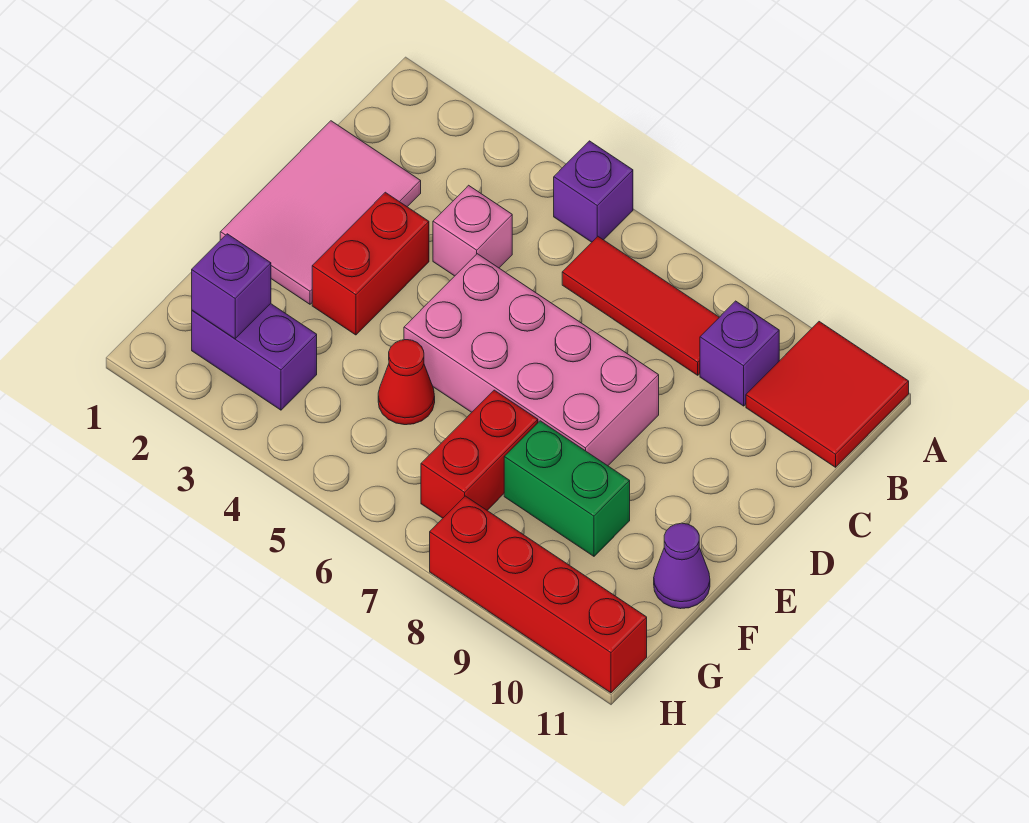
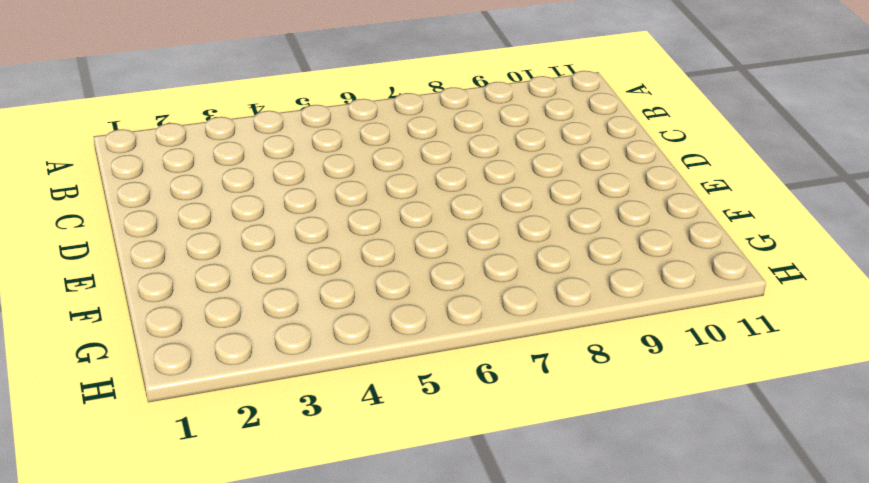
none -> purple 1x1 brick [554,141,633,242]
none -> red 2x2 tile [746,322,909,467]
none -> red 1x3 tile [562,237,719,375]

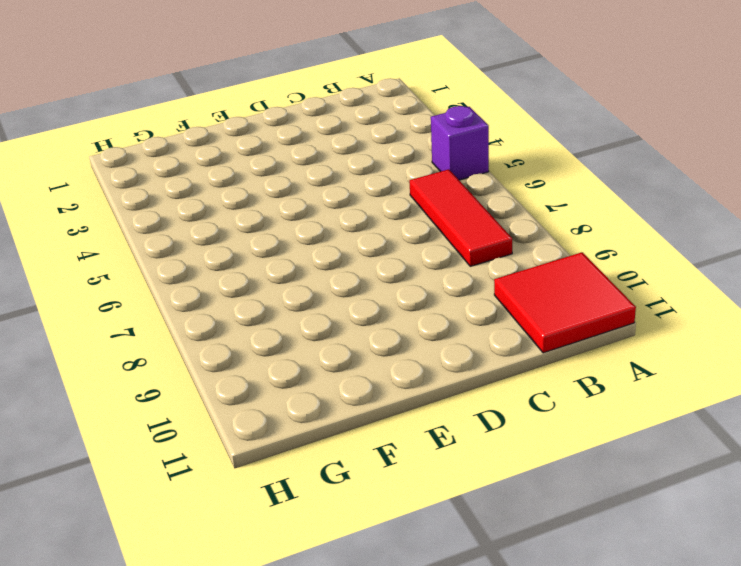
none -> purple 1x1 brick [700,301,779,406]
none -> pink 2x3 tile [220,121,421,304]
none -> pink 1x1 brick [433,185,512,276]

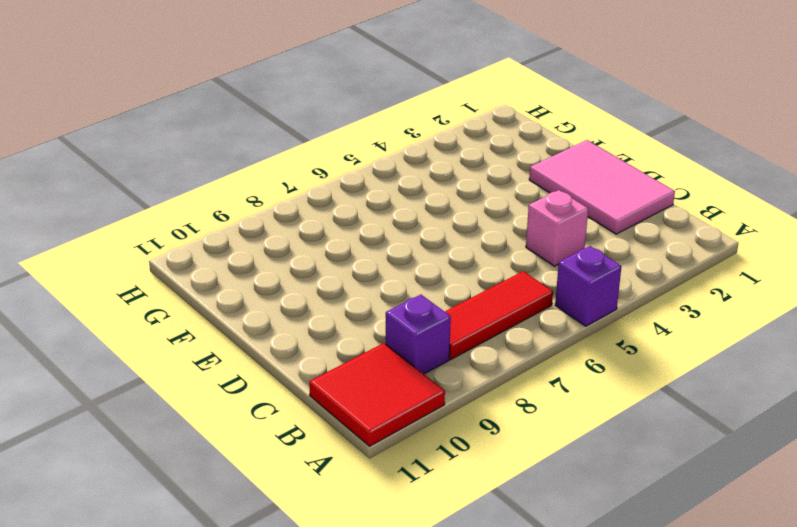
none -> red 1x2 brick [312,192,429,335]
none -> pink 2x4 brick [404,254,659,466]
none -> red 1x1 cone [378,340,435,425]

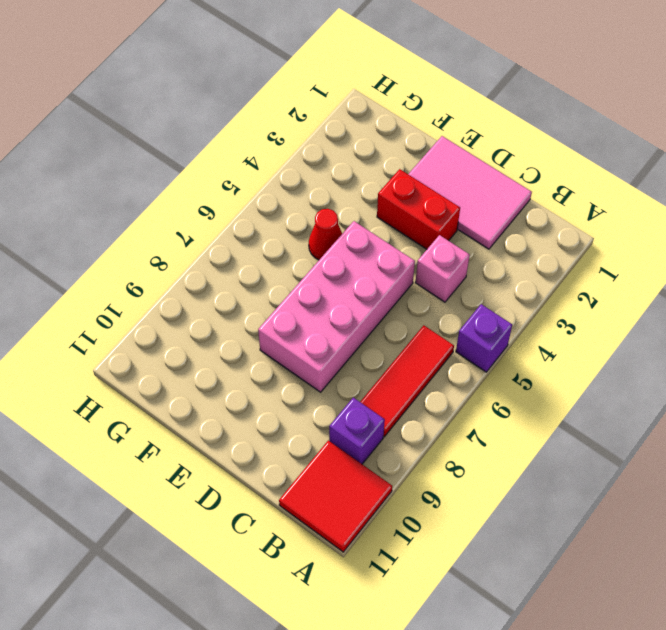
none -> red 1x2 brick [421,390,538,518]
none -> green 1x2 brick [504,421,630,556]
none -> purple 1x1 cone [654,523,710,609]

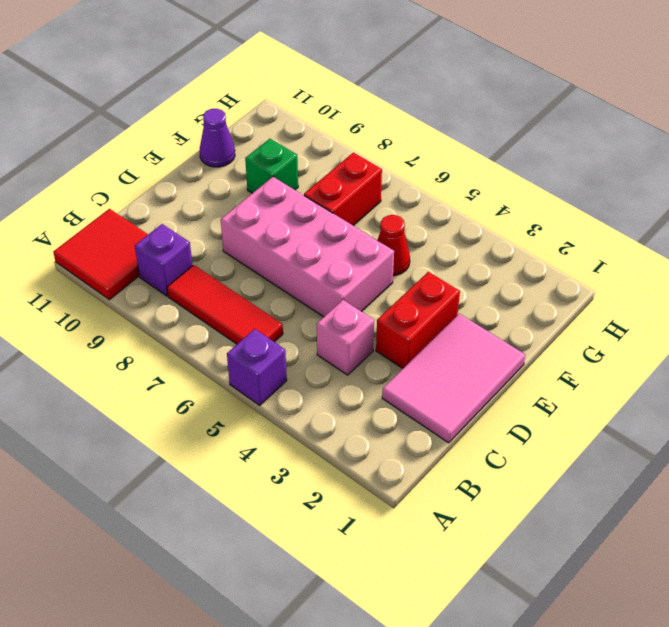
green 1x1 brick [245,139,298,193] -> green 1x2 brick [504,421,630,556]
none -> purple 1x2 brick [192,304,317,410]
none -> red 1x4 brick [430,496,647,693]
none -> purple 1x1 brick [192,234,271,339]

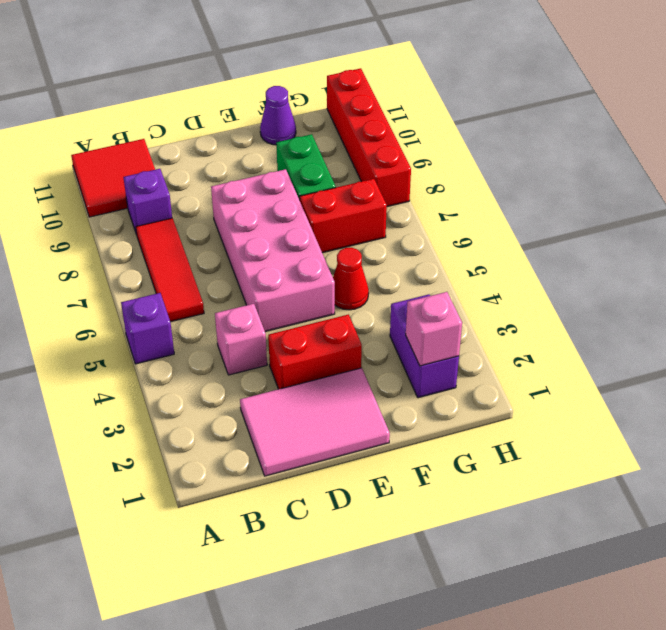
pink 1x1 brick [406,292,462,366] -> purple 1x1 brick [192,234,271,339]

